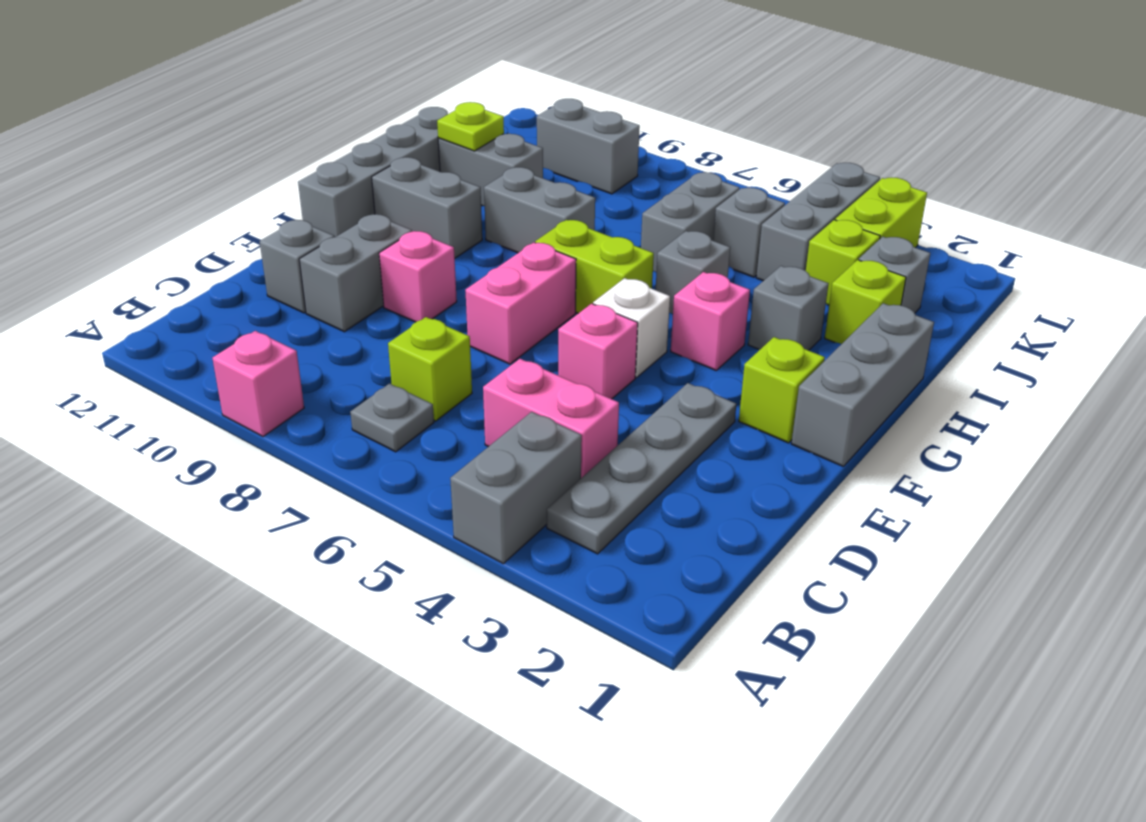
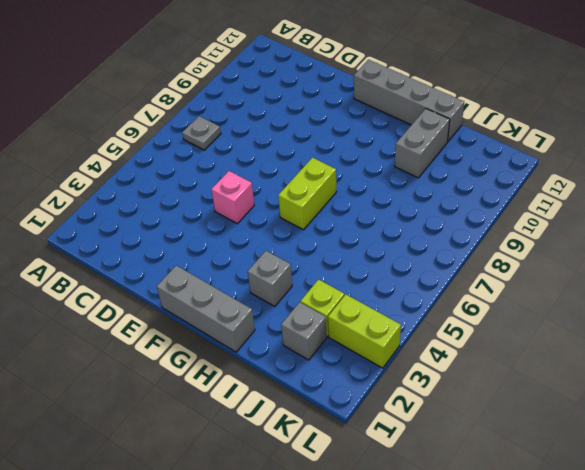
none -> grey 1x2 brick [450,412,582,564]
none -> pink 1x1 brick [212,331,304,437]
none -> grey 1x4 plate [547,383,736,554]
none -> pink 1x2 brick [483,359,619,478]

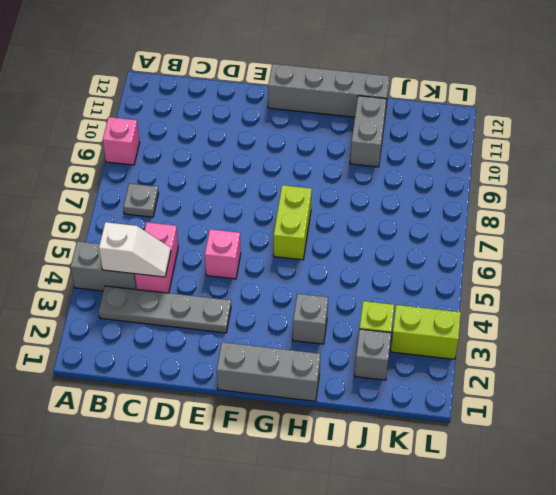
white 1x2 slope [99,222,171,277] -> none
none -> lime 1x1 brick [388,317,472,421]
none -> grey 1x2 brick [299,214,412,332]
none -> grey 1x1 brick [260,220,334,313]
none -> pink 1x2 brick [465,242,576,364]

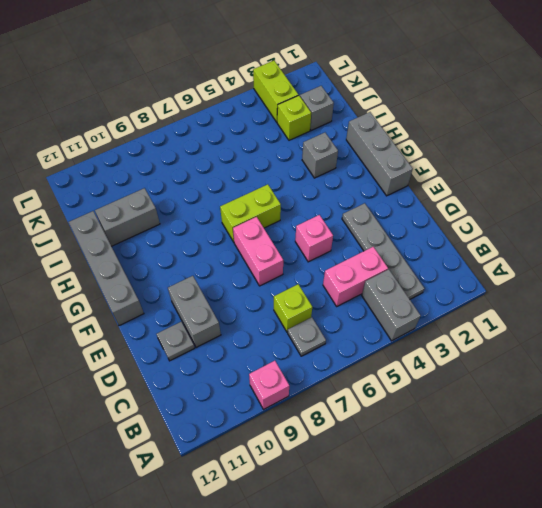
grey 1x1 plate [157,322,195,361] -> grey 1x1 brick [260,220,334,313]
none -> pink 1x1 brick [379,231,457,322]
none -> lime 1x1 brick [739,337,825,443]
none -> white 1x1 brick [593,278,670,378]
none -> pink 1x1 brick [671,272,750,370]

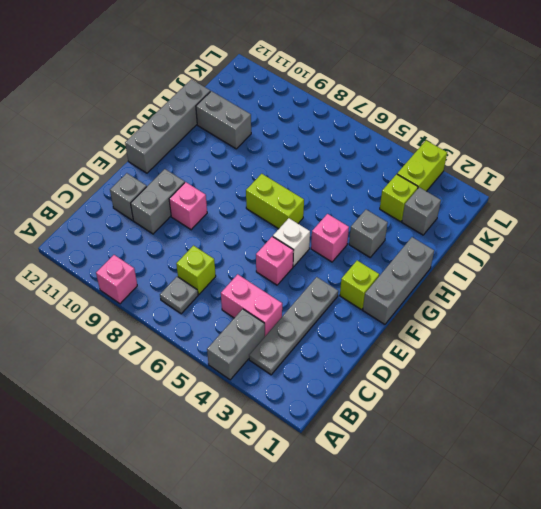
none -> pink 1x2 brick [465,242,576,364]
none -> grey 1x2 brick [372,157,482,258]
none -> grey 1x1 brick [656,231,730,314]
none -> grey 1x2 brick [484,167,595,253]

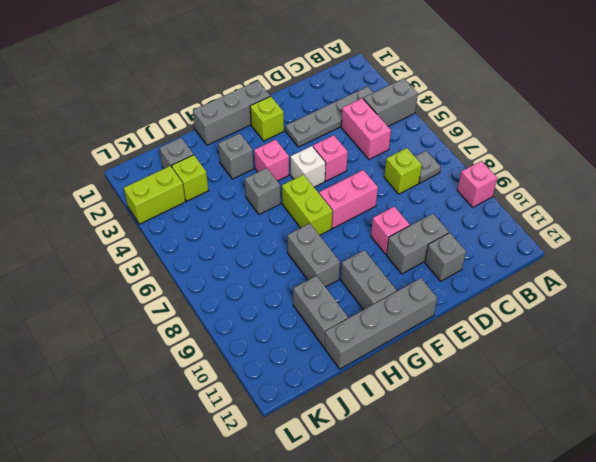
none -> lime 1x1 brick [825,260,906,344]
none -> grey 1x2 brick [641,172,739,272]
none -> grey 1x3 brick [756,163,880,281]
none -> grey 1x1 brick [713,188,785,277]

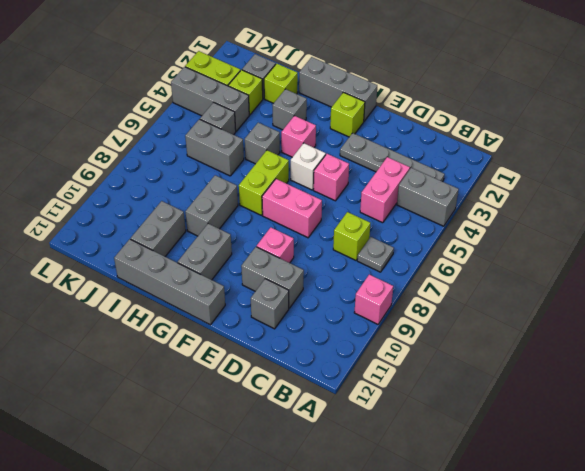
none -> grey 1x2 brick [537,99,640,194]
none -> lime 1x1 plate [437,102,504,151]

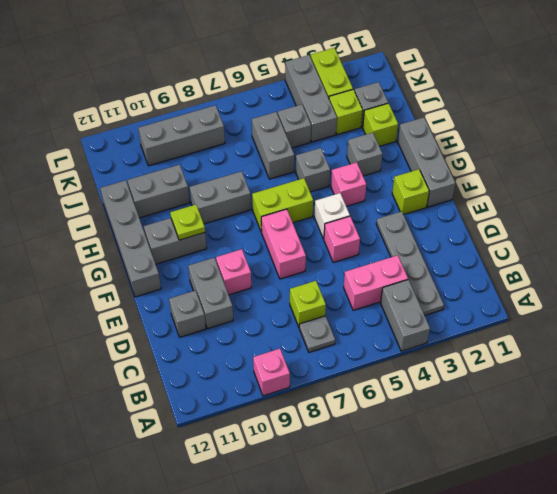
lime 1x1 plate [170,205,205,240] -> lime 1x1 plate moved to [437,102,504,151]
grey 1x3 brick [138,105,225,166] -> grey 1x2 brick [537,99,640,194]

